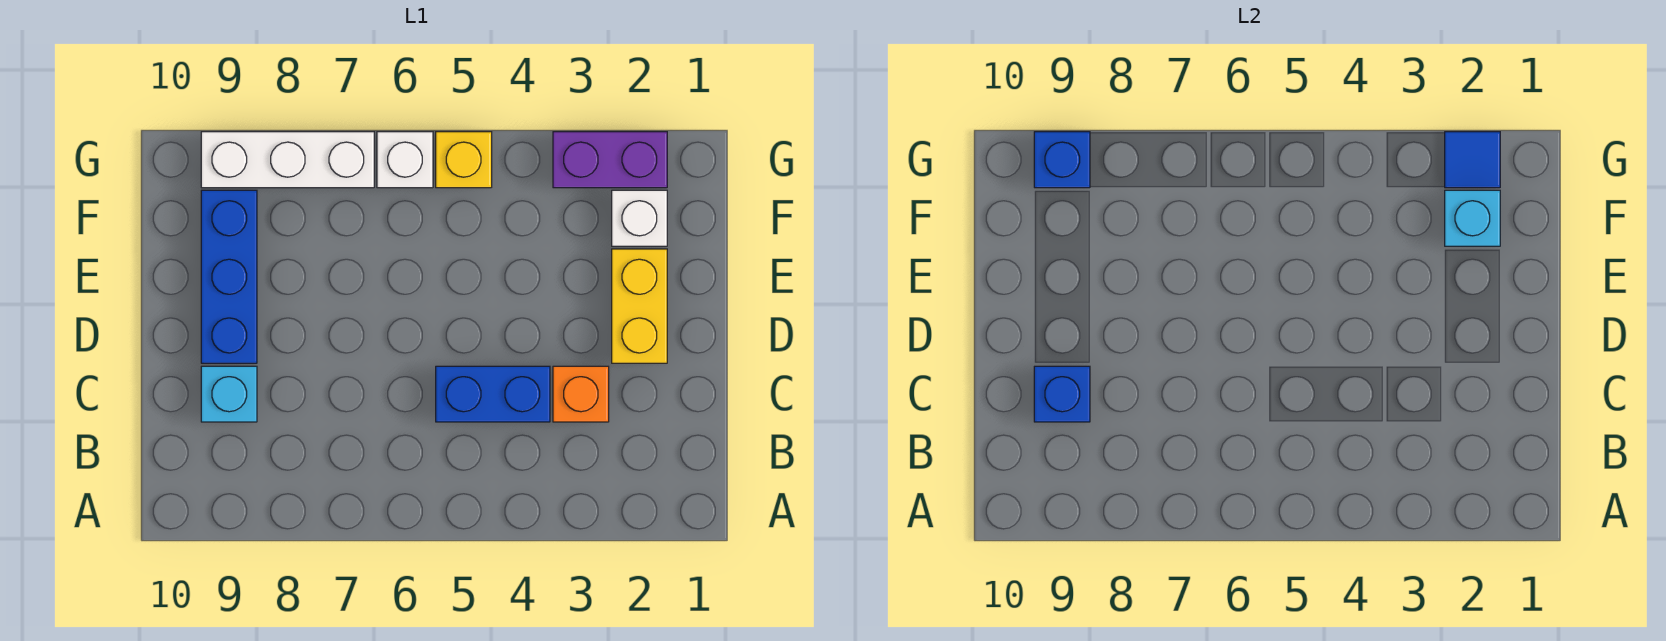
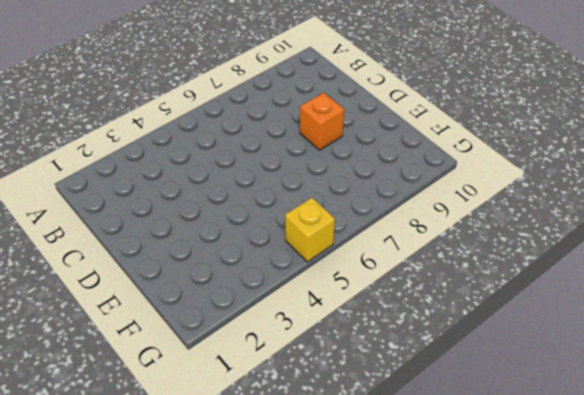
orange 1x1 brick [300,93,344,150] -> orange 1x1 brick moved to [553,366,609,422]
none -> blue 1x2 brick [436,366,550,422]
none -> cyan 1x1 brick [201,366,257,422]
none -> yellow 1x2 brick [612,249,667,363]

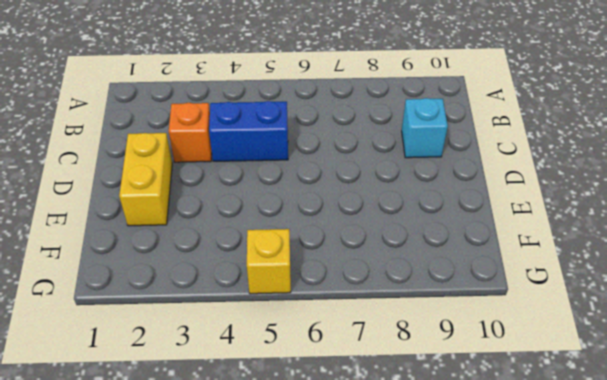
none -> blue 1x3 brick [201,190,257,363]
none -> white 1x1 brick [612,190,667,246]
none -> purple 1x2 brick [553,132,667,188]

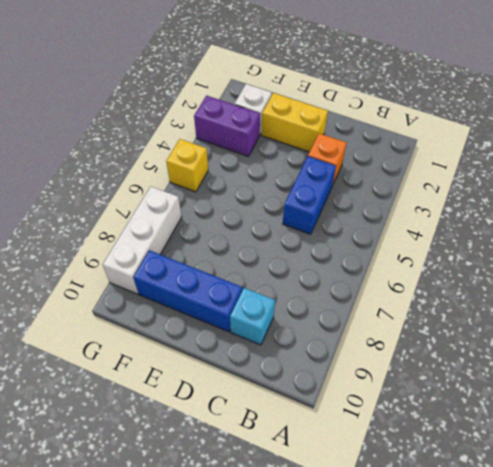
purple 1x2 brick [194,95,260,156] -> purple 1x2 brick turned to [553,132,667,188]
none -> white 1x1 brick [377,132,433,188]
none -> blue 1x1 brick [1034,366,1090,422]
none -> cyan 1x1 brick [1445,190,1500,246]

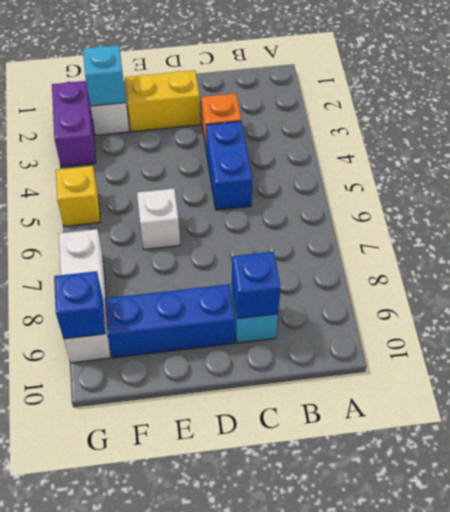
white 1x1 brick [137,189,180,250] -> white 1x1 brick moved to [377,132,433,188]
none -> blue 1x1 tile [1445,132,1500,188]

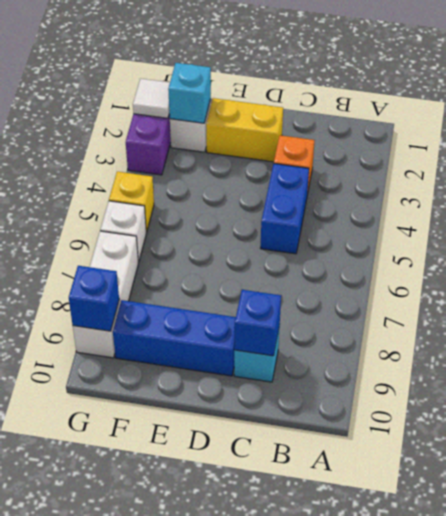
white 1x1 tile [133,78,170,118] -> blue 1x1 tile [1445,132,1500,188]

